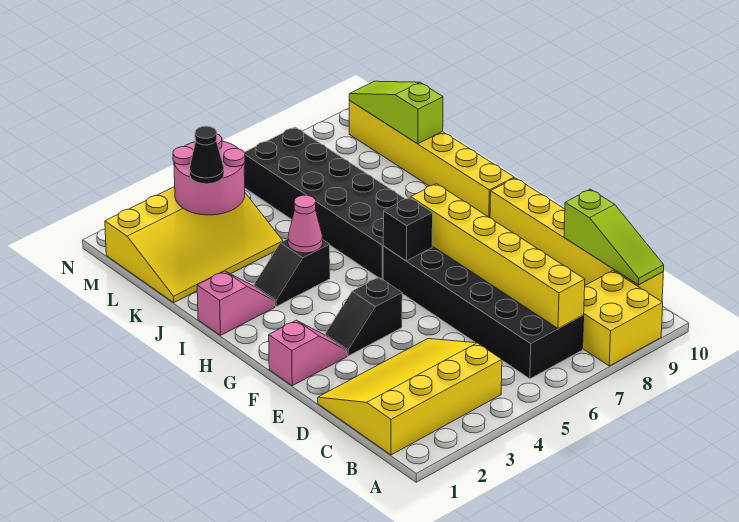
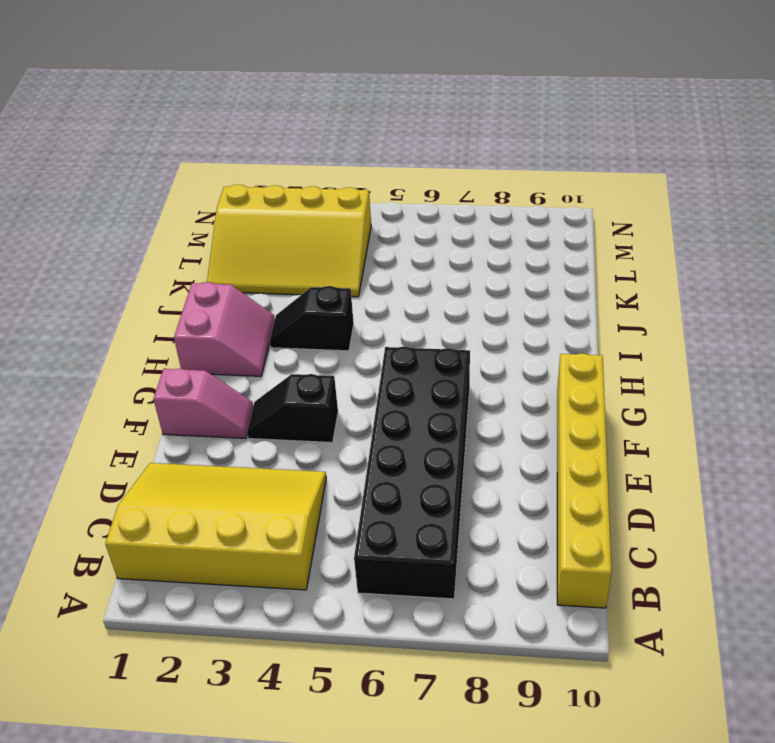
pink 2x2 slope [174,282,275,376] -> pink 1x2 slope [197,271,275,335]
none -> yellow 2x2 brick [583,271,663,366]
none -> black 2x6 brick [244,127,405,279]
none -> yellow 1x6 brick [349,101,514,218]

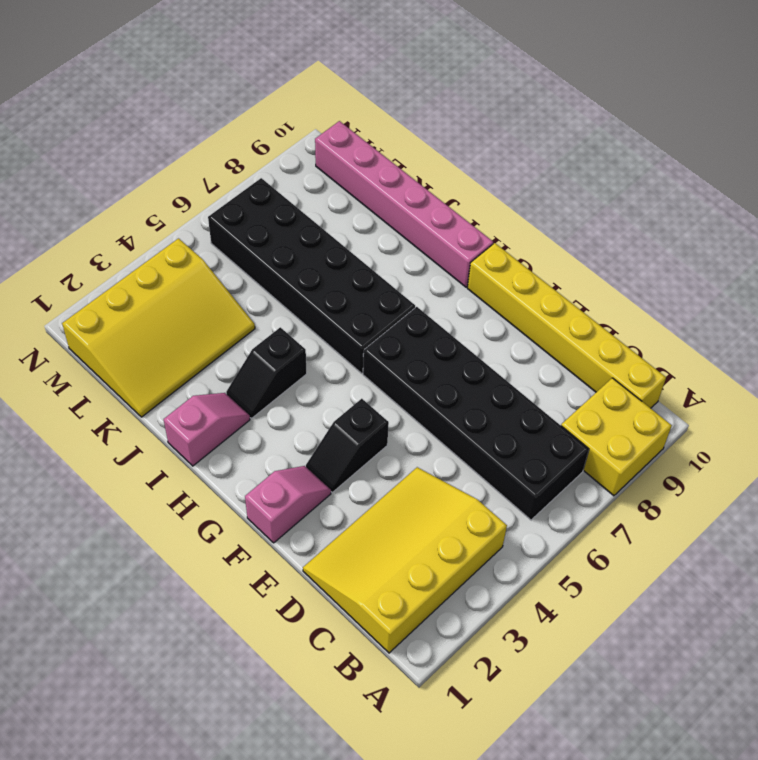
pink 1x6 brick [315,121,493,287] -> yellow 1x6 brick [349,101,514,218]
none -> yellow 1x6 brick [411,184,585,328]
none -> lime 1x3 slope [564,189,664,285]
none -> black 1x1 brick [383,197,433,261]

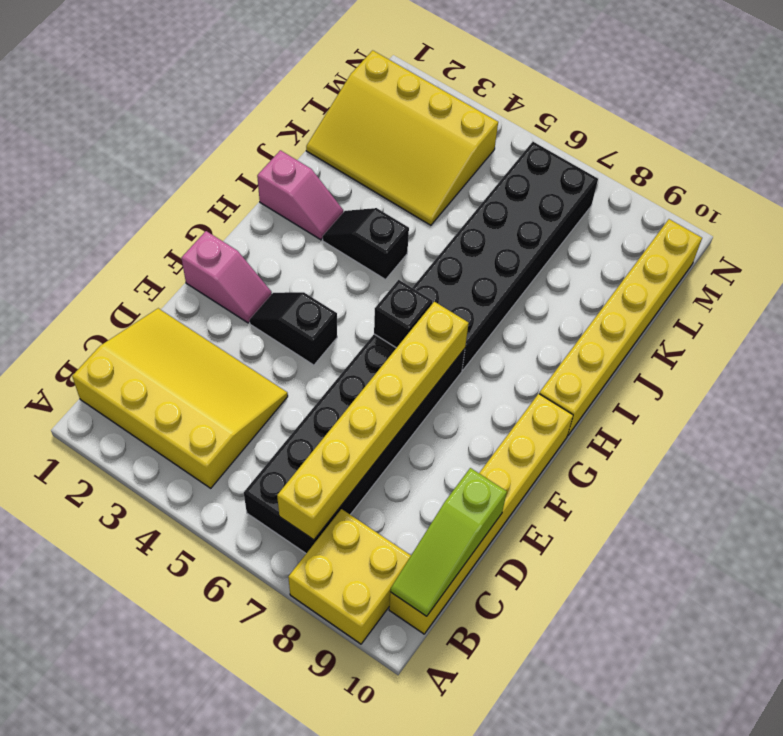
none -> pink 1x1 cone [288,195,323,253]
none -> lime 1x3 slope [349,81,443,144]
none -> pink 2x2 round brick [173,134,245,215]

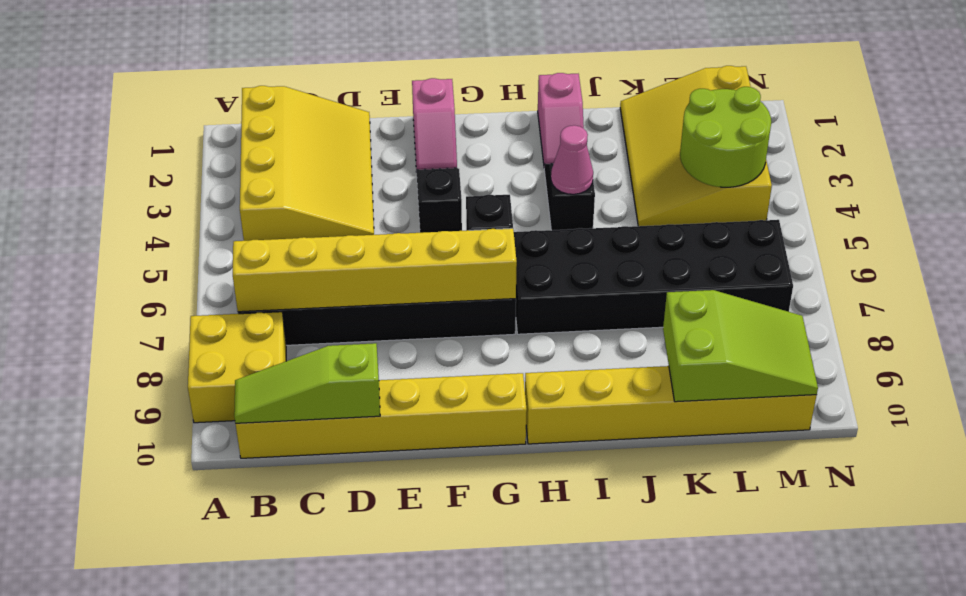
lime 2x3 slope [663,290,818,402] -> lime 1x3 slope [349,81,443,144]
lime 2x2 round brick [680,87,771,187] -> pink 2x2 round brick [173,134,245,215]
none -> black 1x1 cone [190,126,224,184]

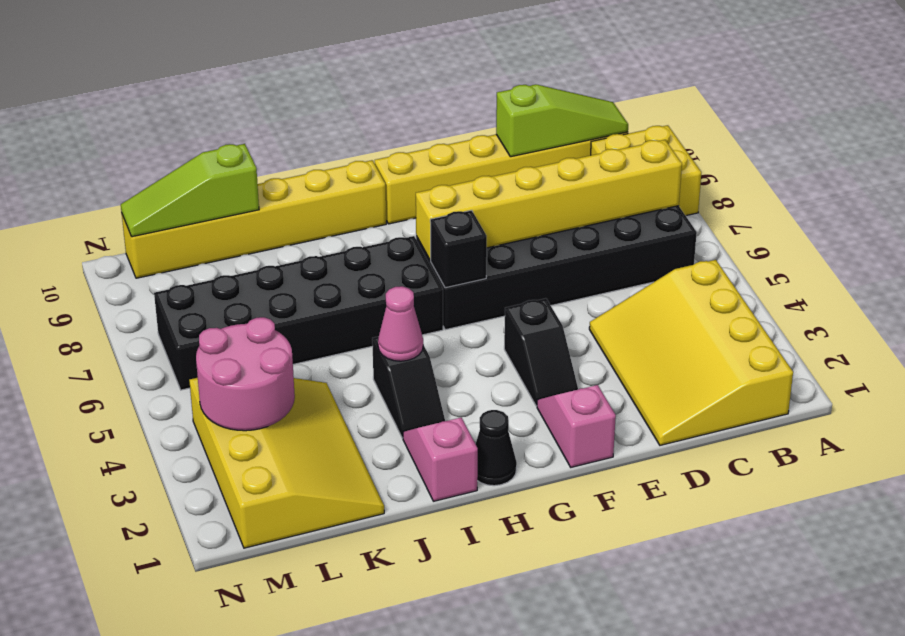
black 1x1 cone [476,410,517,486] -> black 1x1 cone moved to [190,126,224,184]

